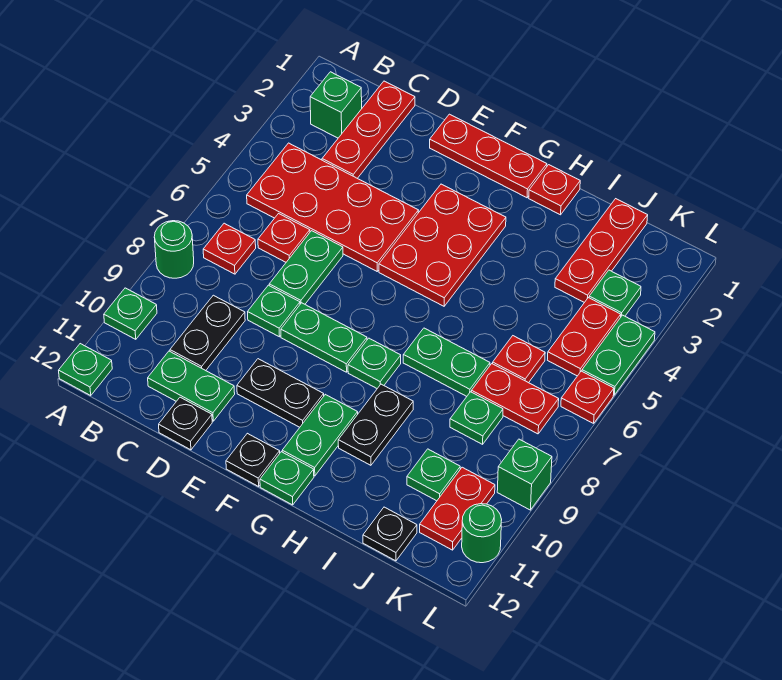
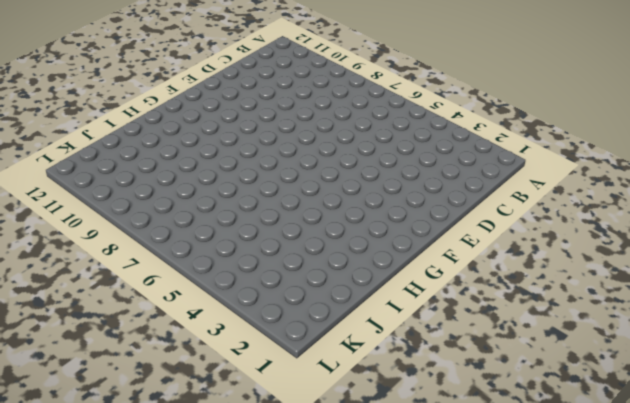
none -> green 1x1 round brick [154,221,194,278]
none -> green 1x1 plate [104,288,157,339]
none -> green 1x1 plate [59,344,112,395]
none -> green 1x1 brick [310,72,362,138]

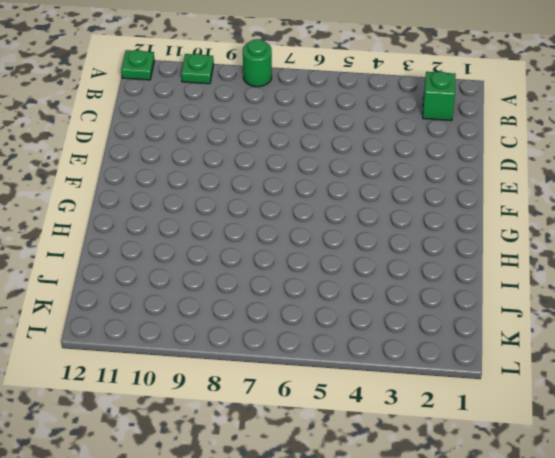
none -> red 2x4 plate [247,143,419,271]
none -> red 1x1 plate [203,223,256,274]
none -> red 1x3 plate [322,81,415,178]
none -> red 1x1 plate [258,214,310,262]

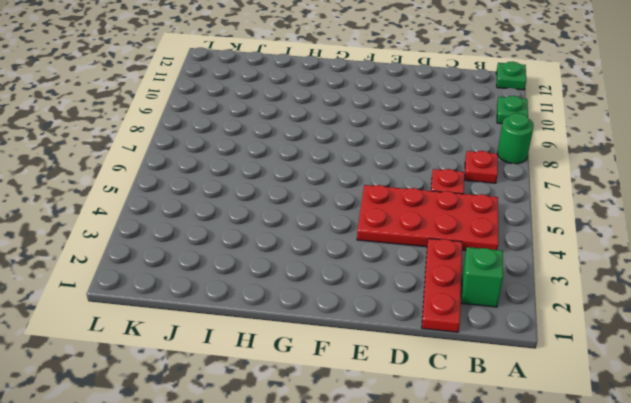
none -> black 1x2 plate [170,295,245,371]
none -> green 1x2 plate [148,351,235,421]
none -> green 1x2 plate [269,231,343,304]
none -> green 1x1 plate [248,285,300,337]

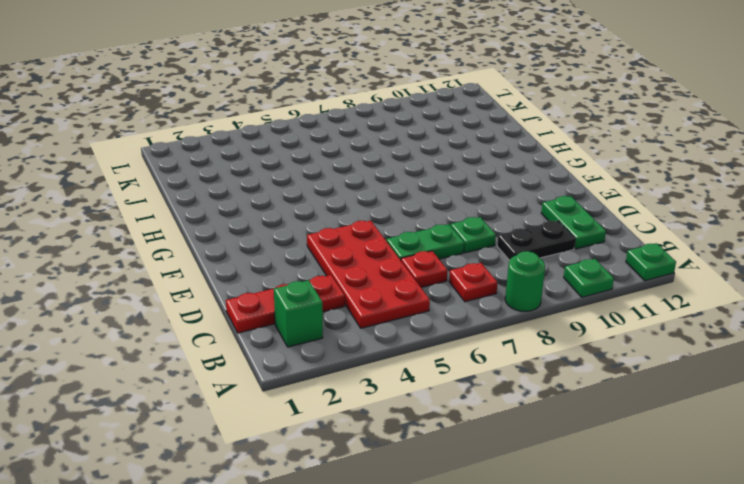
none -> black 1x1 plate [159,397,212,450]
none -> red 1x3 plate [430,114,547,198]
none -> green 1x2 plate [281,303,367,372]
none -> black 1x2 plate [237,359,324,427]

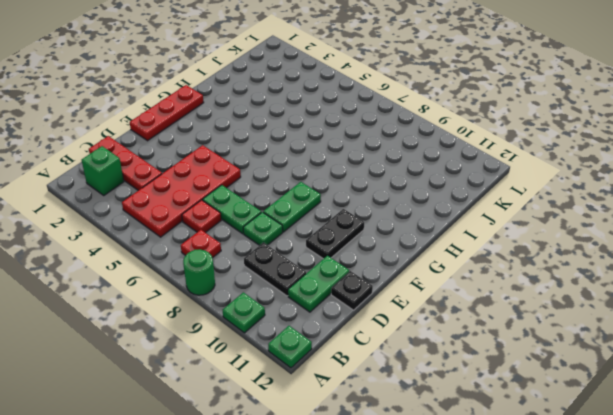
none -> red 2x3 plate [379,184,506,306]
none -> black 1x1 plate [226,433,280,486]
none -> green 1x1 plate [348,338,401,388]
none -> green 1x2 plate [282,394,358,476]

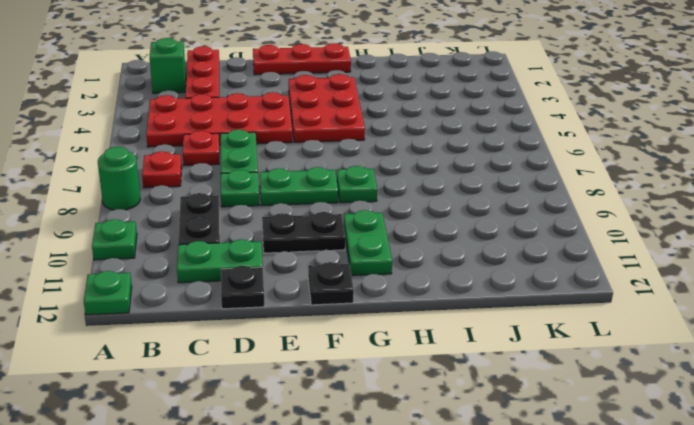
none -> green 1x1 plate [260,452,314,505]
none -> red 1x1 plate [529,165,580,215]
none -> green 1x2 plate [403,328,490,396]
none -> black 1x2 plate [338,384,413,465]

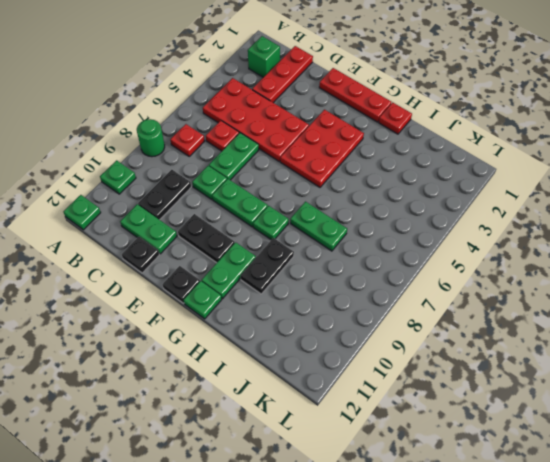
none -> red 1x3 plate [555,199,648,302]
none -> red 1x1 plate [493,336,545,383]
none -> red 1x2 plate [471,364,559,434]
none -> green 1x1 plate [450,392,503,444]

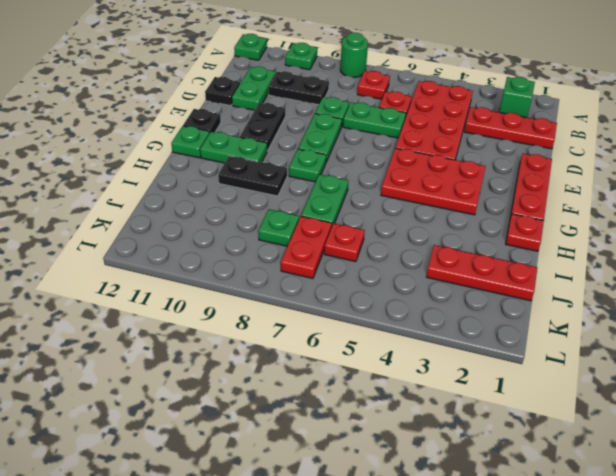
none -> green 1x1 plate [407,449,460,501]
none -> black 1x1 plate [363,507,417,561]
none -> green 1x1 plate [589,270,641,316]
none -> red 1x2 plate [548,298,621,376]

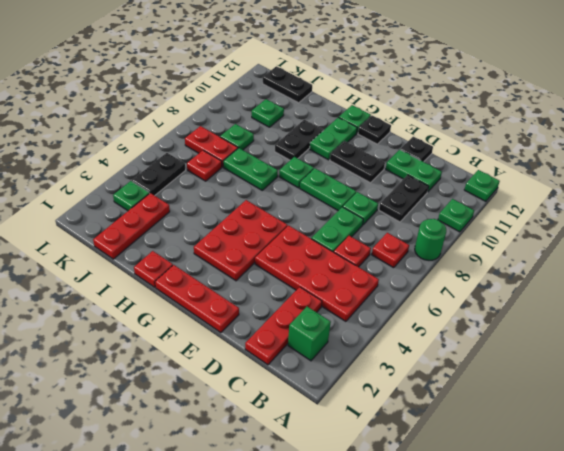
black 1x2 plate [263,66,312,103] -> black 1x1 plate [363,507,417,561]
black 1x2 plate [132,153,186,196] -> red 1x2 plate [548,298,621,376]
none -> red 1x2 plate [420,467,495,550]
none -> green 1x2 plate [582,315,655,395]
none -> red 1x1 plate [561,371,614,423]
none -> green 1x1 brick [497,439,552,510]

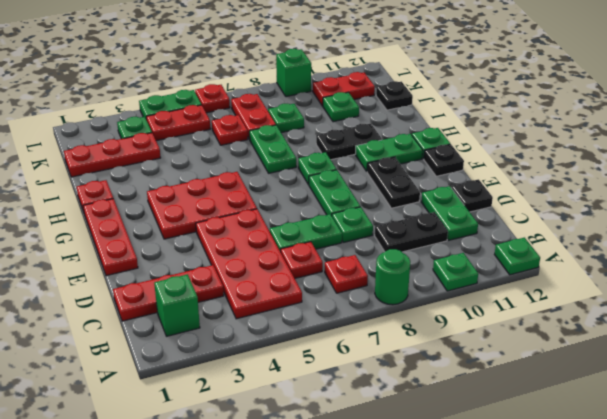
none -> green 1x1 round brick [462,504,502,563]

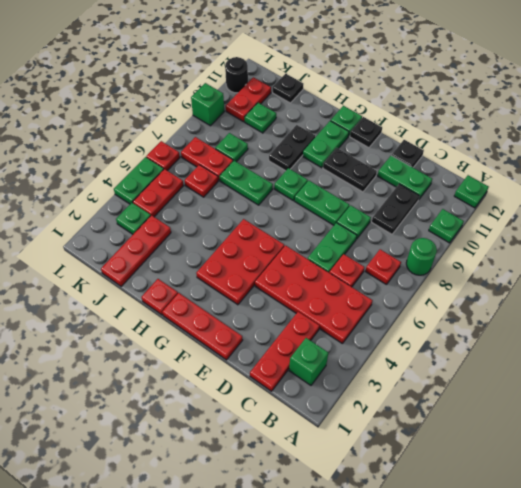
black 1x1 round brick [225,57,248,93] -> green 1x1 round brick [462,504,502,563]

